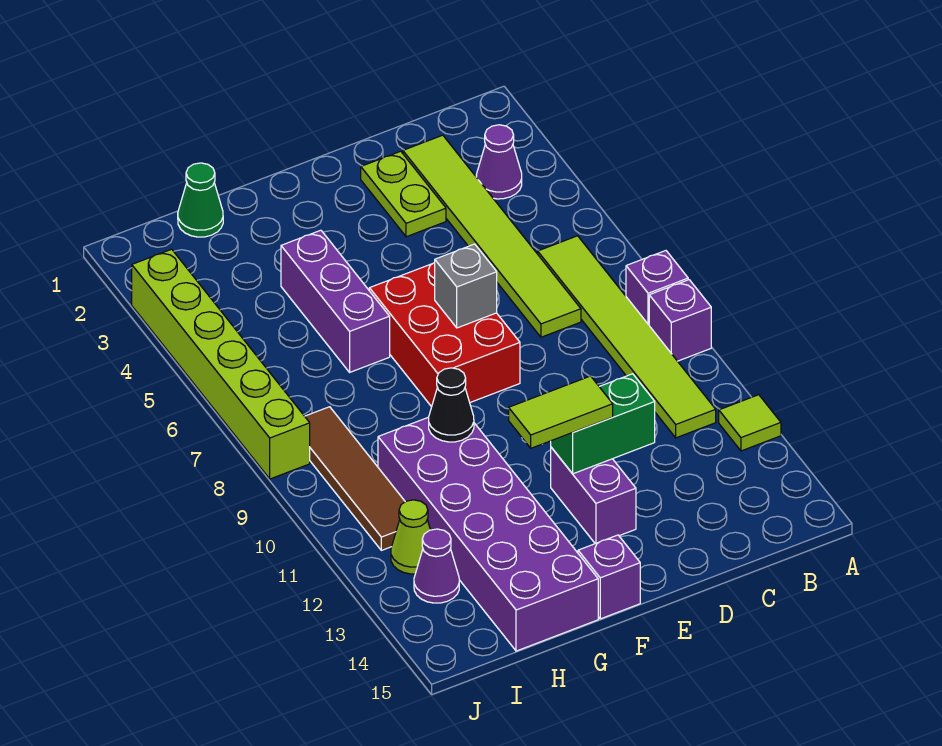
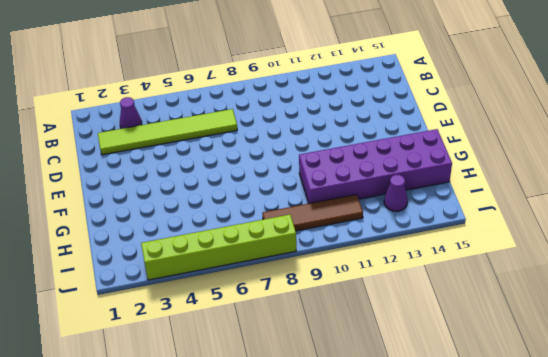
none -> purple 1x1 brick [626,251,688,325]
none -> purple 1x1 brick [649,280,711,361]
none -> lime 1x1 tile [719,395,781,451]

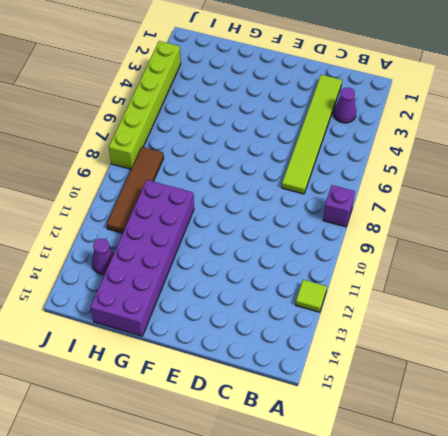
none -> purple 1x1 brick [649,280,711,361]
none -> lime 1x6 tile [538,236,716,438]
none -> lime 1x2 plate [361,151,446,237]

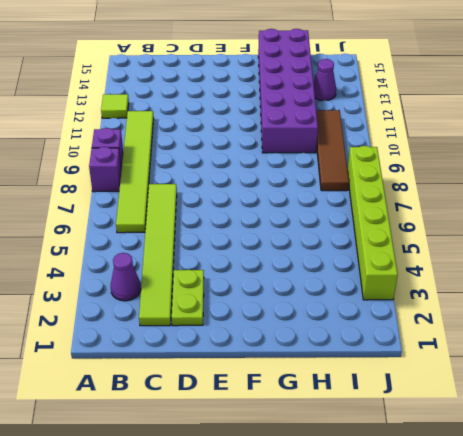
none -> red 2x3 brick [369,263,520,407]
none -> purple 1x2 brick [551,447,636,544]
none -> purple 1x1 brick [578,535,640,619]

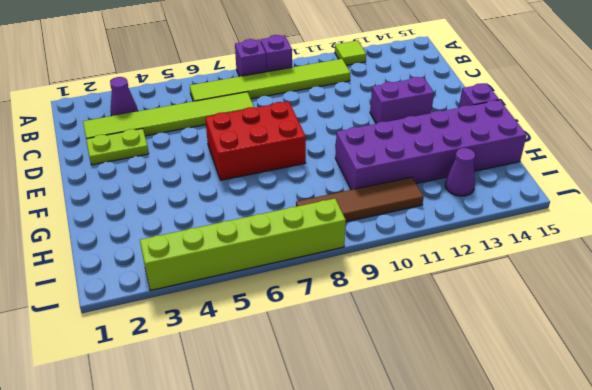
none -> purple 1x3 brick [281,230,390,372]
none -> green 1x1 cone [178,163,223,237]
none -> lime 1x1 cone [391,500,430,574]

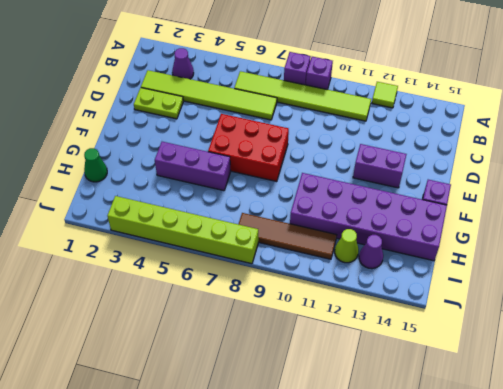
none -> green 1x2 brick [551,374,655,474]
none -> grey 1x1 brick [435,244,497,328]
none -> black 1x1 cone [429,368,474,442]

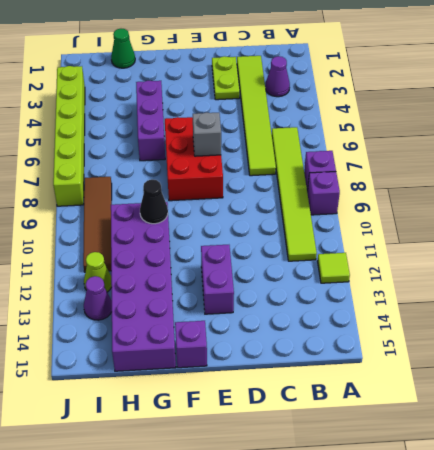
none -> green 1x2 brick [551,374,655,474]
none -> lime 1x2 tile [509,376,613,448]

